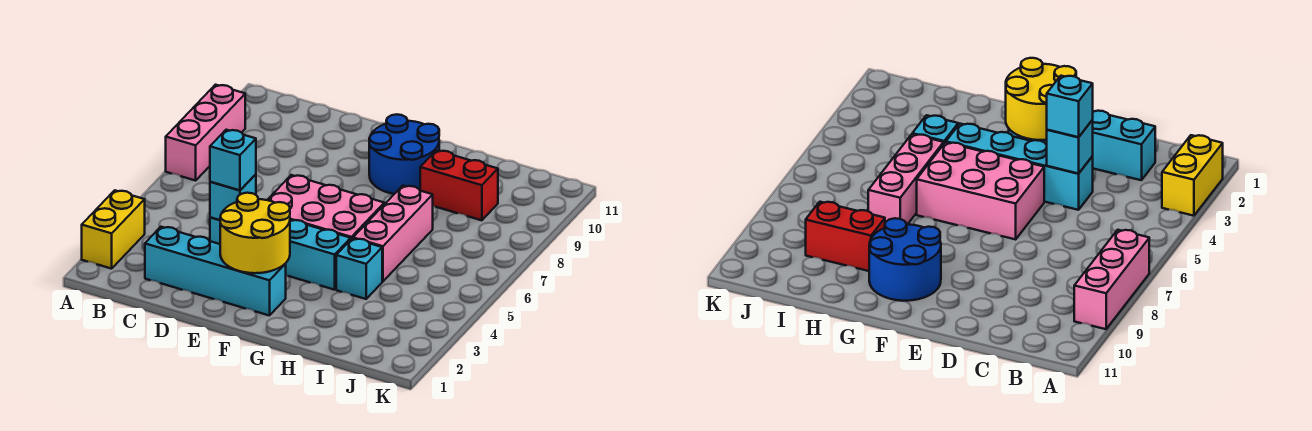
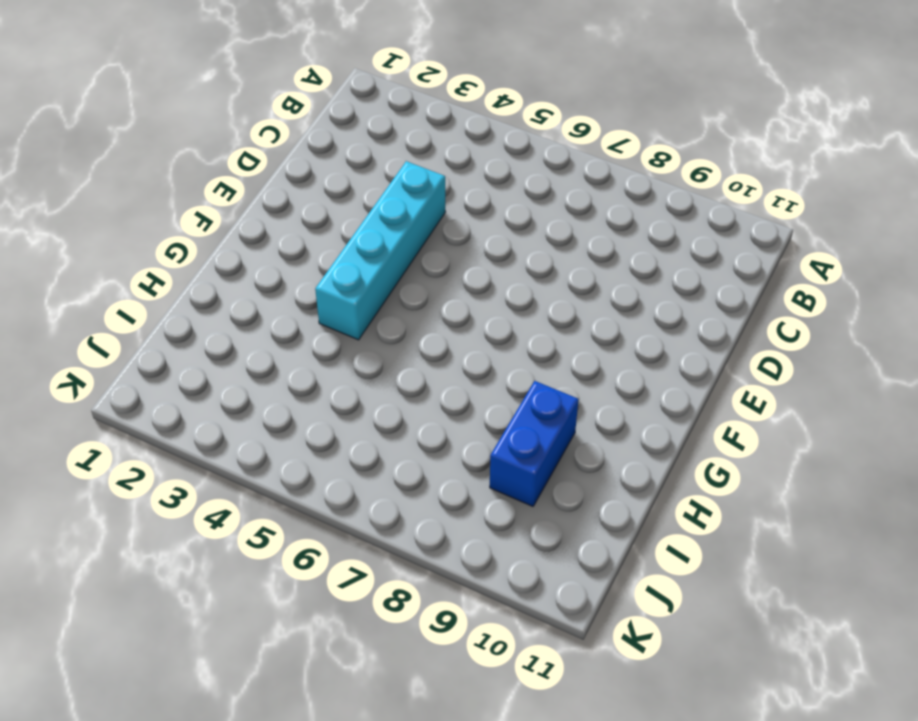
blue 1x2 brick [490,381,578,506] -> red 1x2 brick [420,150,498,220]
none -> yellow 1x2 brick [82,190,145,269]
none -> pink 1x3 brick [166,85,245,181]
none -> cyan 1x4 brick [145,227,286,316]

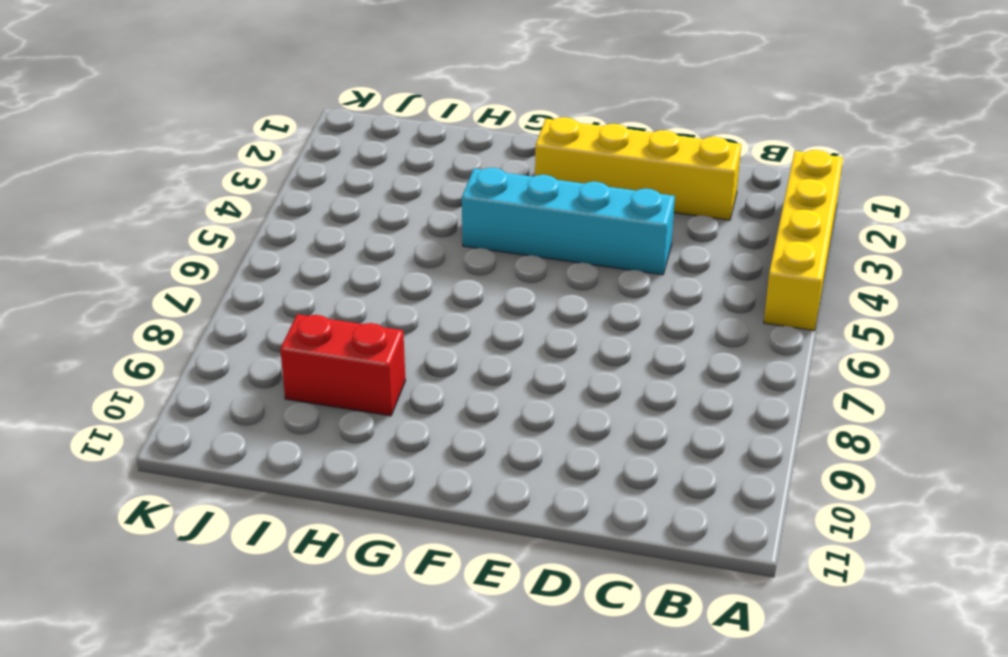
yellow 1x4 brick [764,150,843,331] -> yellow 1x2 brick [82,190,145,269]
yellow 1x4 brick [535,117,741,220] -> cyan 1x4 brick [145,227,286,316]
none -> pink 1x3 brick [166,85,245,181]
none -> pink 2x3 brick [268,175,384,239]
none -> blue 2x2 round brick [369,114,439,194]

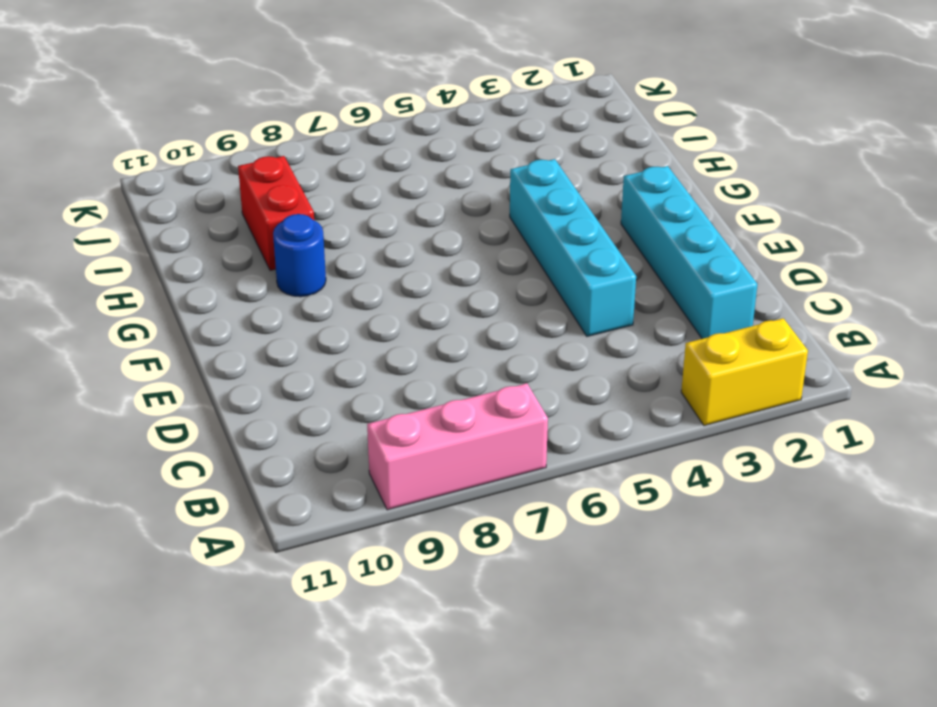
blue 1x1 round brick [273,214,326,297] -> blue 2x2 round brick [369,114,439,194]
none -> pink 2x3 brick [268,175,384,239]
none -> cyan 1x1 brick [336,238,382,299]
none -> pink 1x3 brick [353,186,433,281]

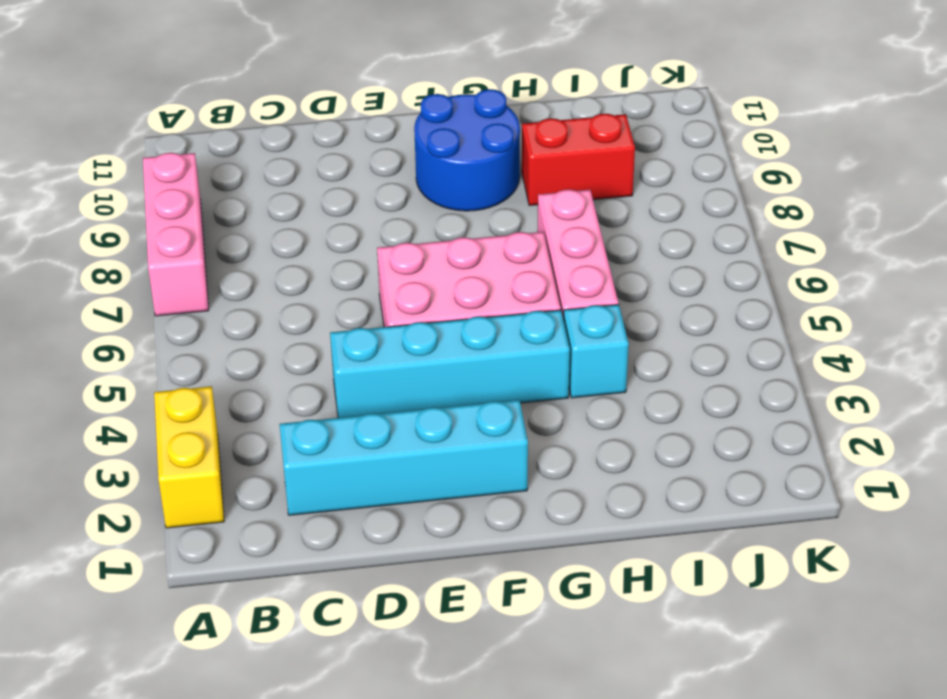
none -> cyan 1x1 brick [210,174,256,220]
none -> yellow 2x2 round brick [220,193,290,273]
none -> cyan 1x1 brick [210,130,256,190]

